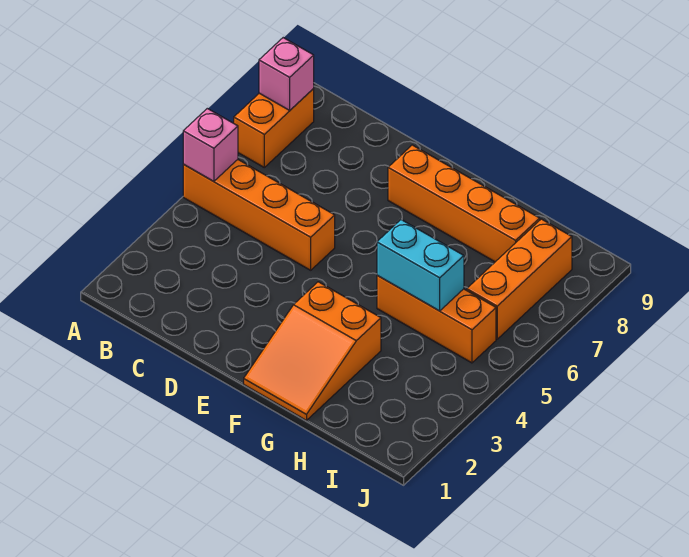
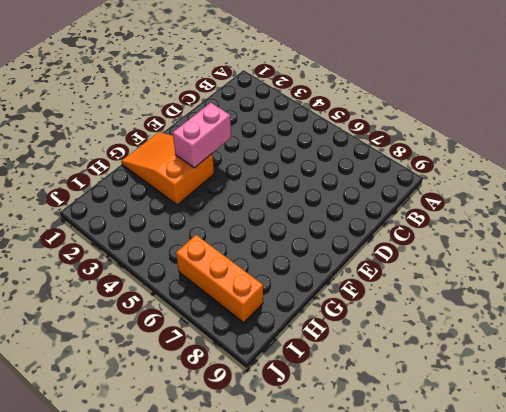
pink 1x2 brick [173,103,231,168] -> none
none -> orange 1x4 brick [183,160,335,270]
none -> orange 1x2 brick [234,89,314,167]

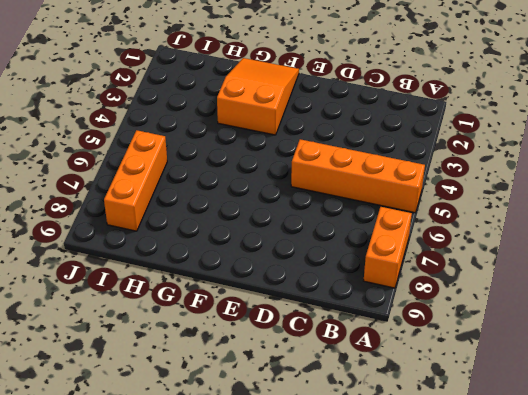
none -> orange 1x4 brick [388,145,540,262]
none -> orange 1x3 brick [377,276,496,363]

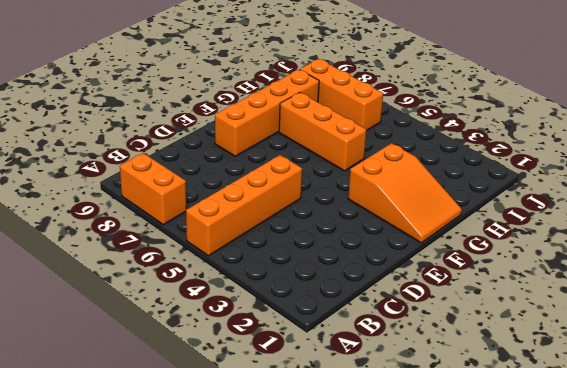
orange 1x3 brick [279,93,366,171] -> orange 1x3 brick turned to [377,276,496,363]
none -> pink 1x1 brick [183,108,238,181]
none -> pink 1x1 brick [259,38,314,110]

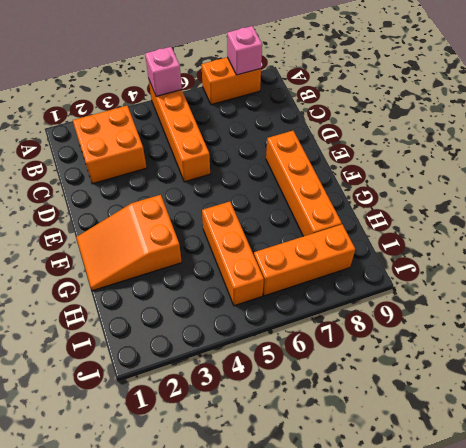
orange 2x2 brick [73,106,147,184] -> none
none -> cyan 1x2 brick [377,220,464,311]

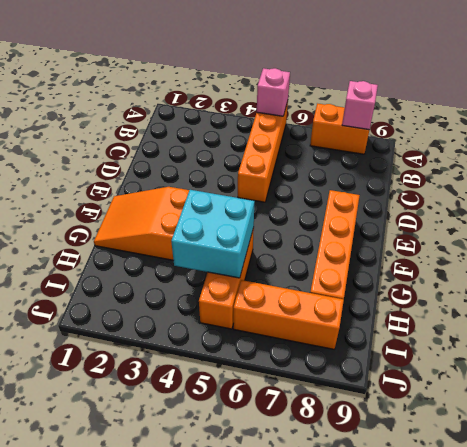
cyan 2x2 brick [171,190,255,278] -> cyan 1x2 brick [377,220,464,311]

